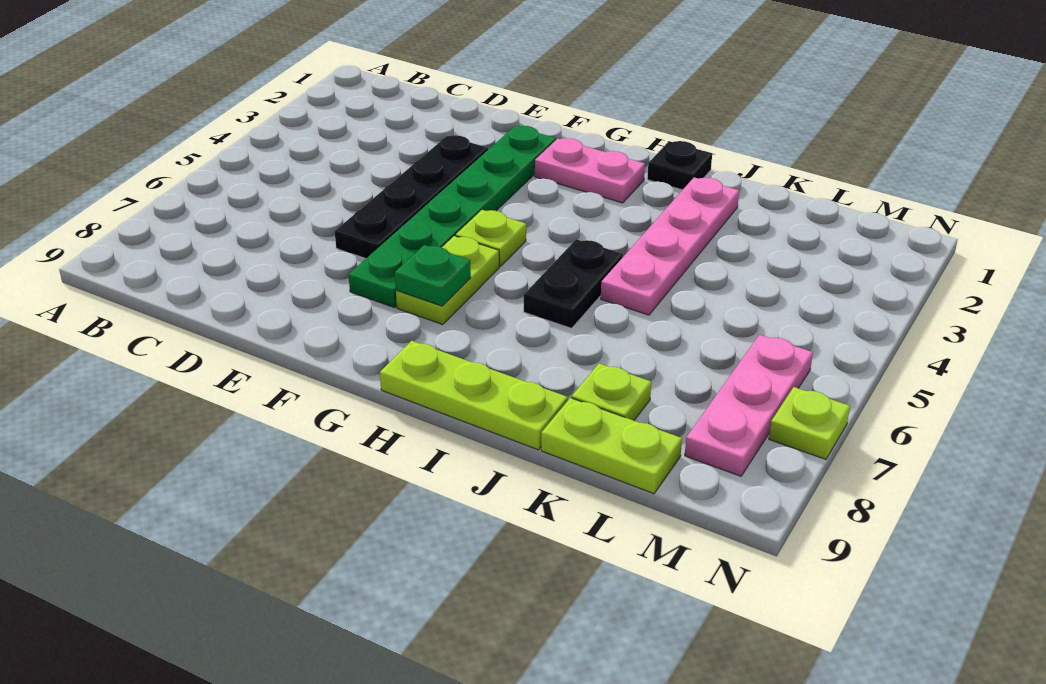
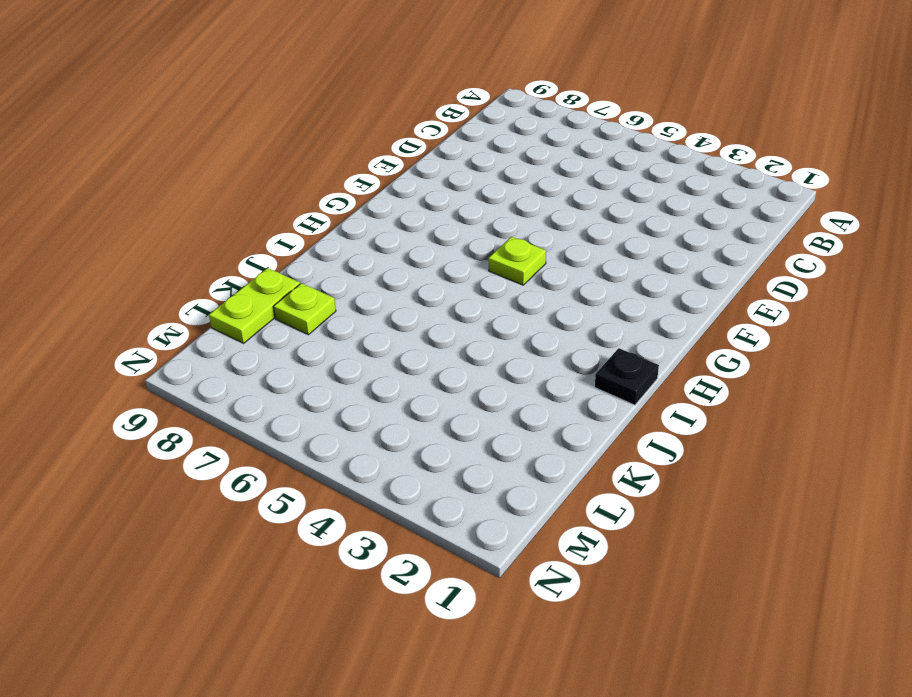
none -> black 1x4 plate [335,135,488,258]
none -> green 1x6 plate [348,126,556,308]
none -> pink 1x2 plate [535,138,645,203]

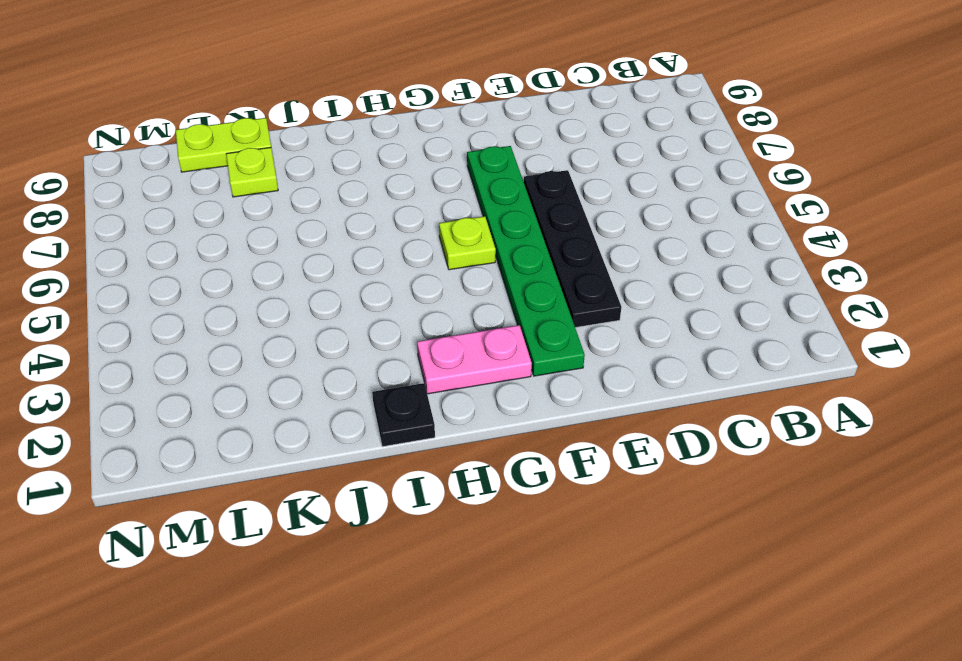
none -> lime 1x2 plate [396,236,499,325]
none -> lime 1x3 plate [380,341,568,450]
none -> black 1x2 plate [524,239,623,328]

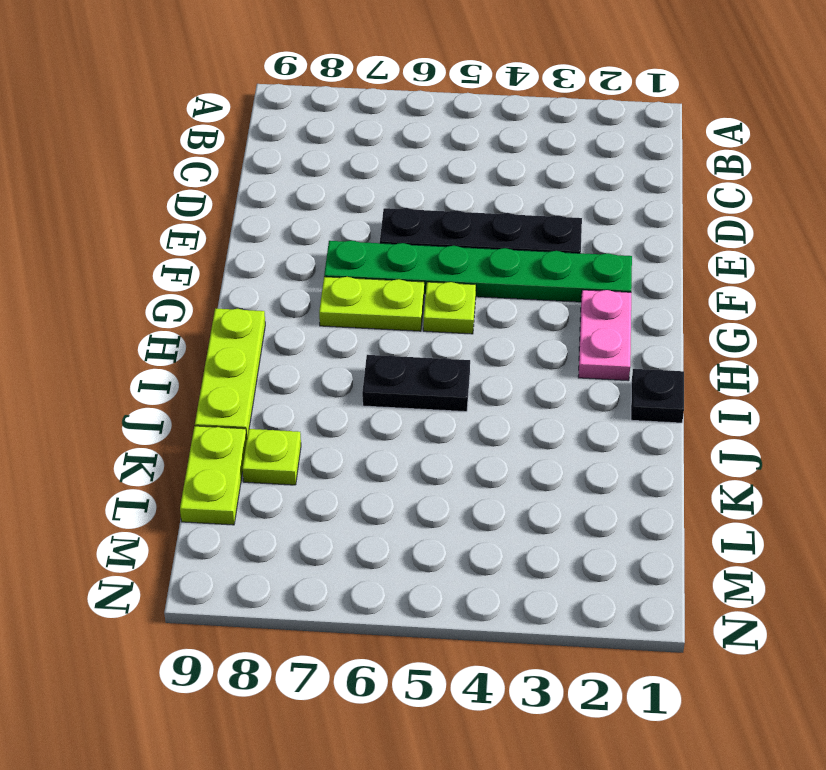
none -> pink 1x4 plate [601,177,739,315]
none -> pink 1x3 plate [685,335,813,476]
none -> lime 1x1 plate [769,387,850,459]

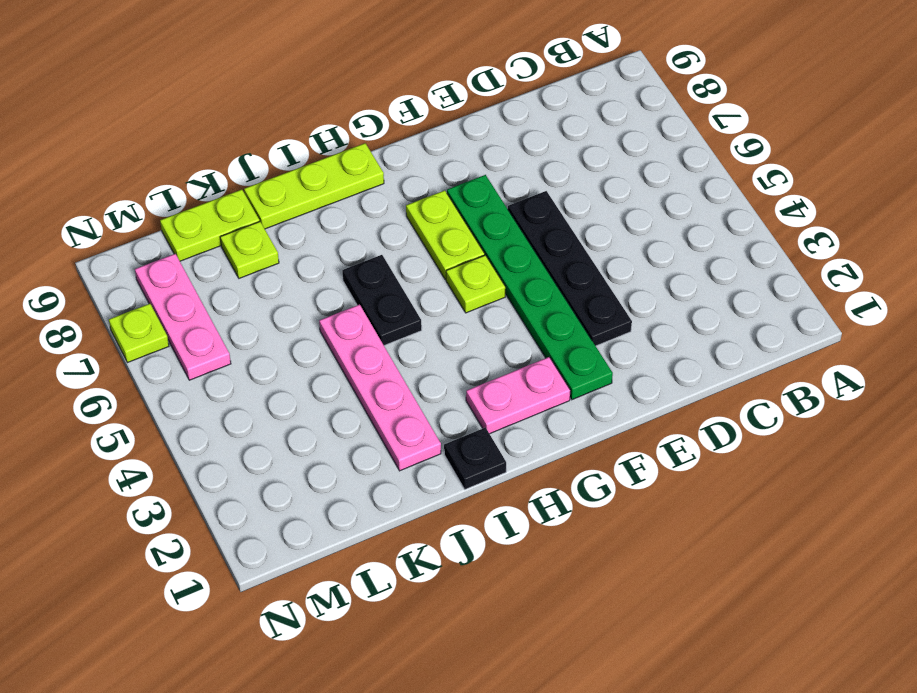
none -> green 1x1 plate [395,245,471,306]

